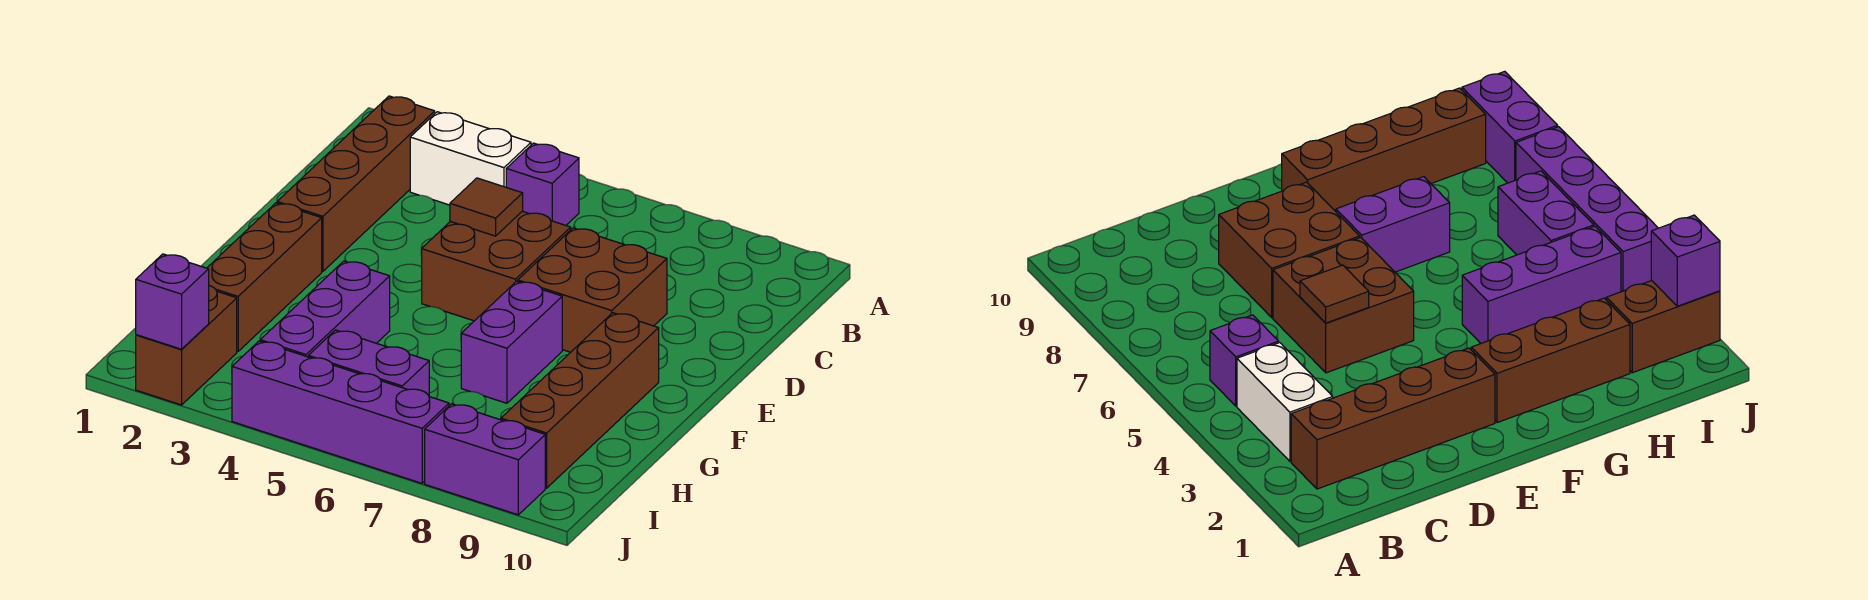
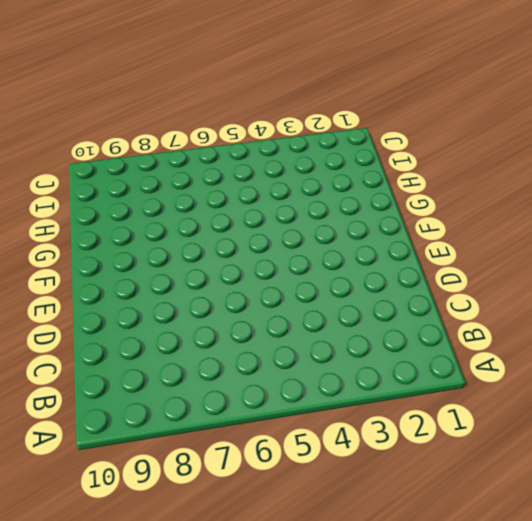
none -> brown 1x4 brick [277,96,435,271]
none -> white 1x2 brick [410,112,531,205]
none -> purple 1x1 brick [506,143,579,225]

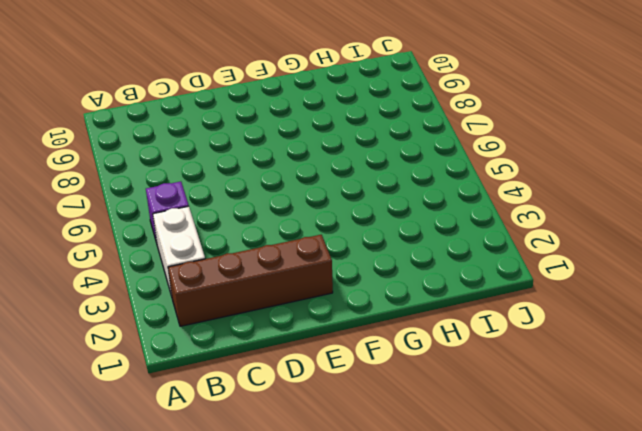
none -> brown 2x2 brick [422,211,571,321]
none -> brown 2x2 brick [518,228,667,352]
none -> brown 1x3 brick [207,203,322,352]

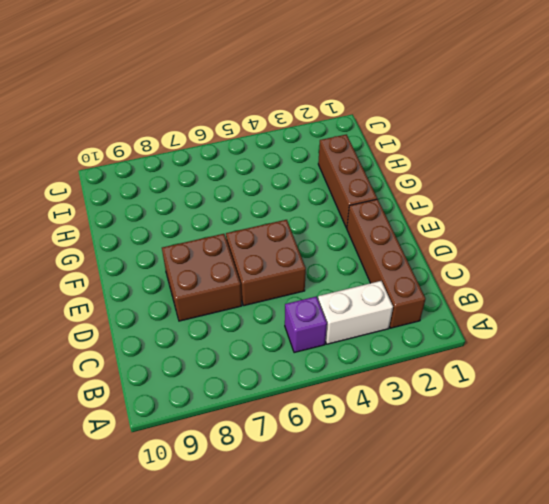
none -> purple 1x2 brick [461,281,562,403]
none -> brown 1x4 brick [501,313,659,488]
none -> purple 1x3 brick [260,261,390,357]

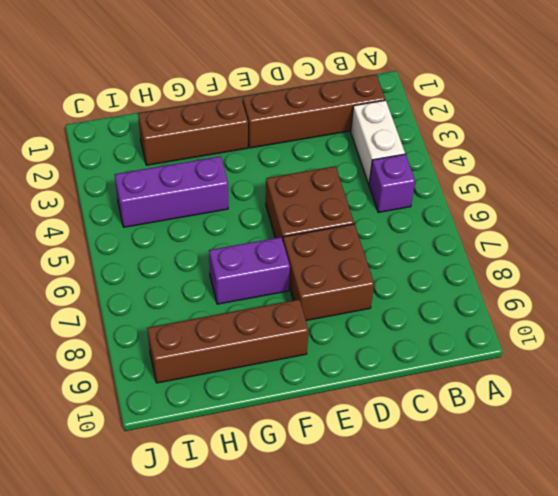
none -> brown 1x2 brick [136,286,237,405]
none -> purple 1x2 brick [308,330,429,395]
none -> purple 1x4 brick [232,341,449,483]

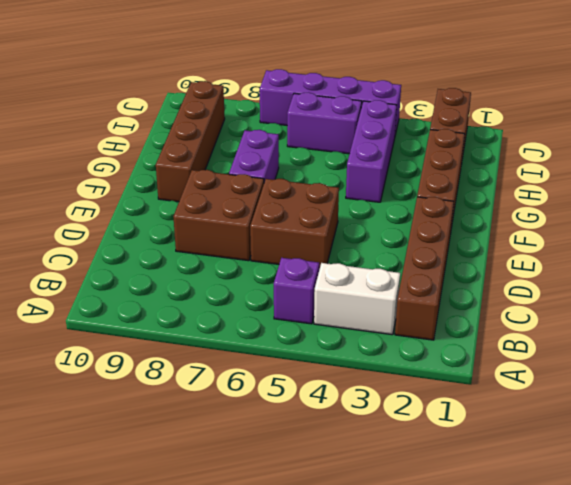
none -> purple 1x2 brick [425,404,545,515]
none -> brown 1x1 tile [450,178,523,236]
none -> purple 1x1 brick [136,254,209,349]

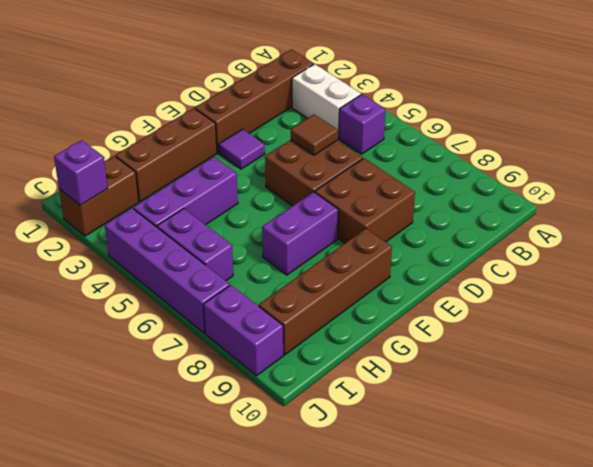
purple 1x1 tile [219,129,265,169] -> none

